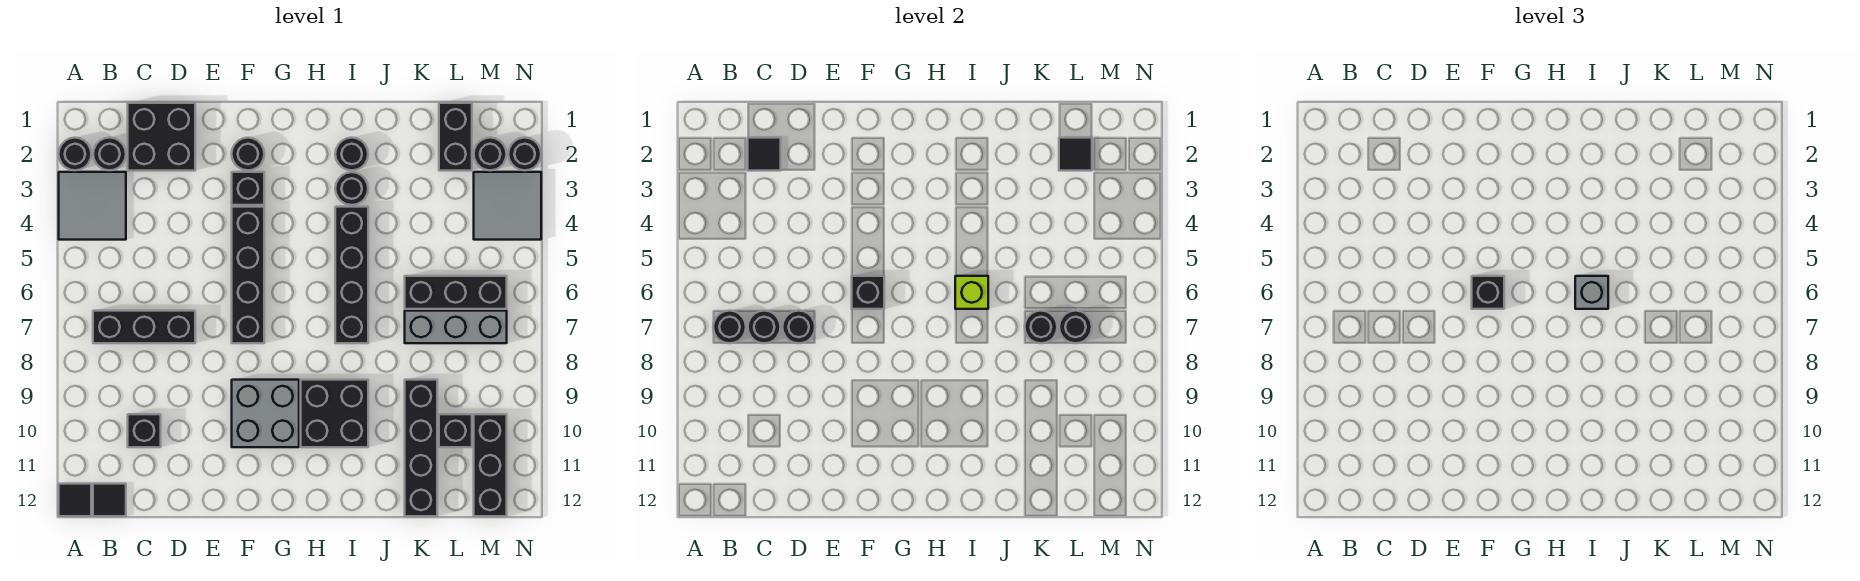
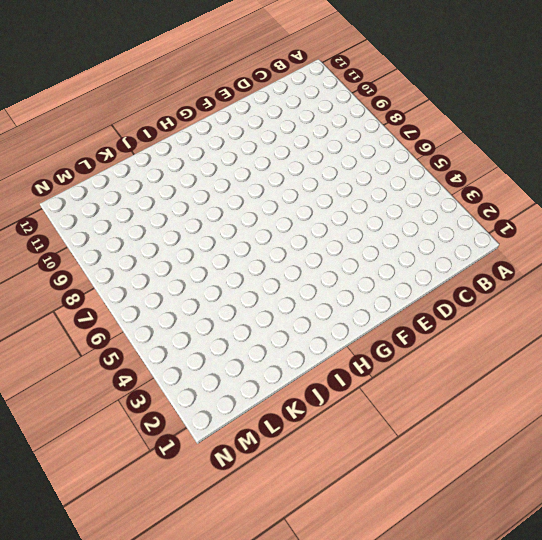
none -> black 1x1 round brick [59,138,91,170]
none -> grey 2x2 tile [59,172,126,240]
none -> black 1x1 tile [59,484,91,516]
none -> black 1x1 round brick [93,138,126,170]

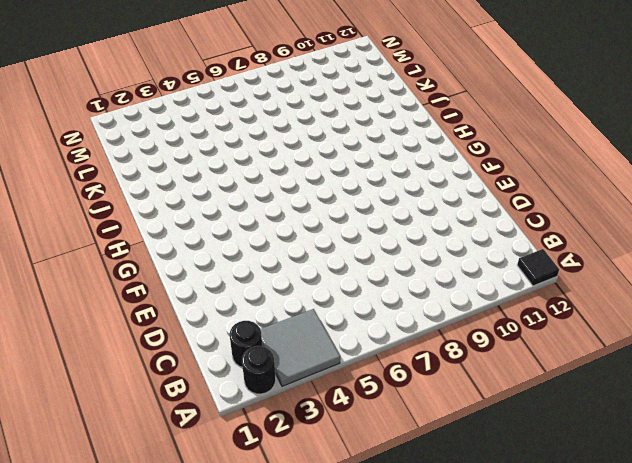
none -> black 1x3 brick [93,311,195,343]
none -> black 1x1 tile [93,484,126,516]
none -> black 2x2 brick [128,103,195,171]
none -> black 1x1 brick [128,414,161,447]

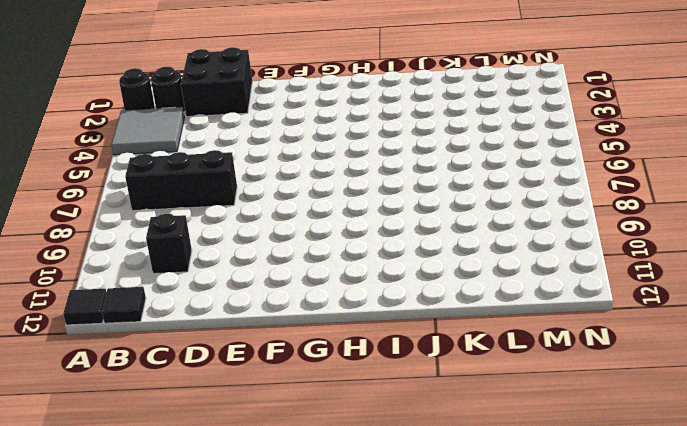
none -> black 1x1 round brick [232,138,264,170]
none -> black 1x1 brick [232,172,264,205]
none -> black 1x4 brick [232,207,264,343]
none -> grey 2x2 brick [232,380,299,447]

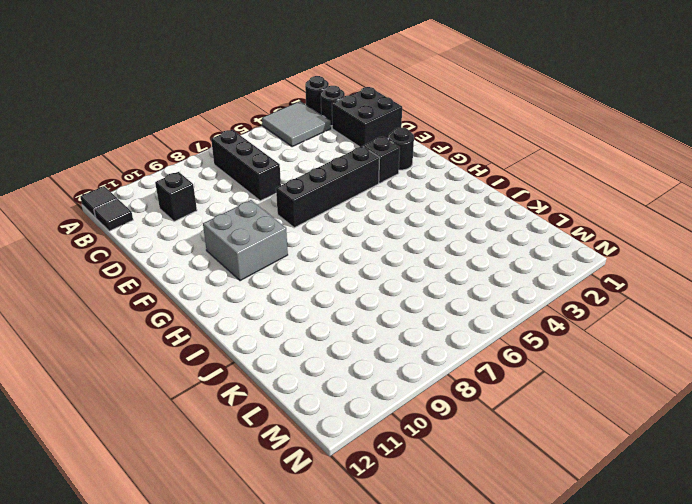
none -> black 2x2 brick [301,380,368,447]
none -> black 1x1 round brick [335,138,368,170]
none -> black 1x1 round brick [335,172,368,205]
none -> black 1x4 brick [335,207,368,343]

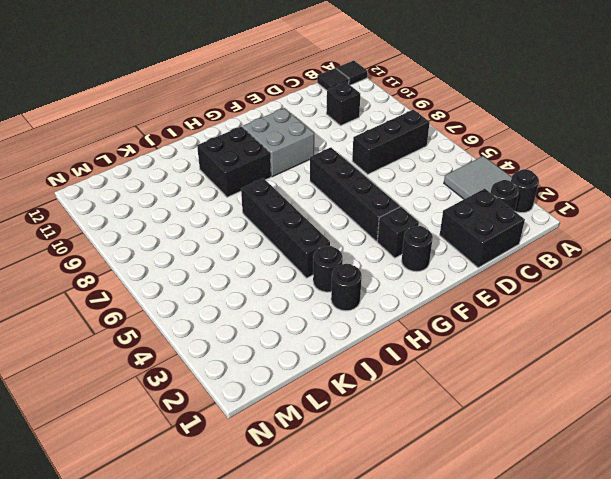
none -> black 1x3 brick [405,276,507,309]
none -> grey 1x3 brick [405,311,507,343]
none -> black 1x4 brick [405,380,437,516]
none -> black 1x2 brick [439,103,472,171]

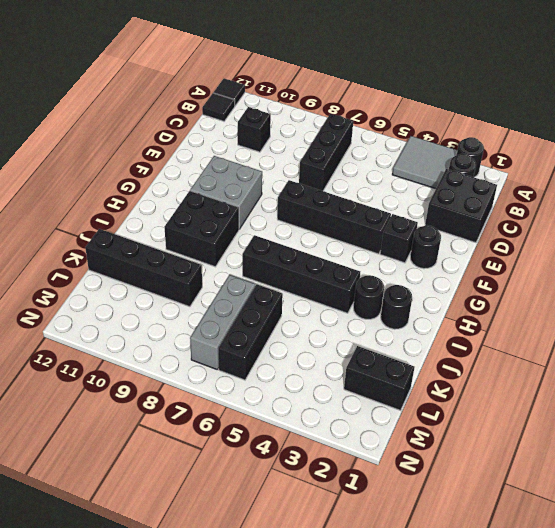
none -> black 1x1 brick [439,414,472,447]
none -> black 1x1 round brick [474,138,507,170]
none -> grey 2x2 tile [474,172,541,240]
none -> black 1x3 brick [474,414,507,516]

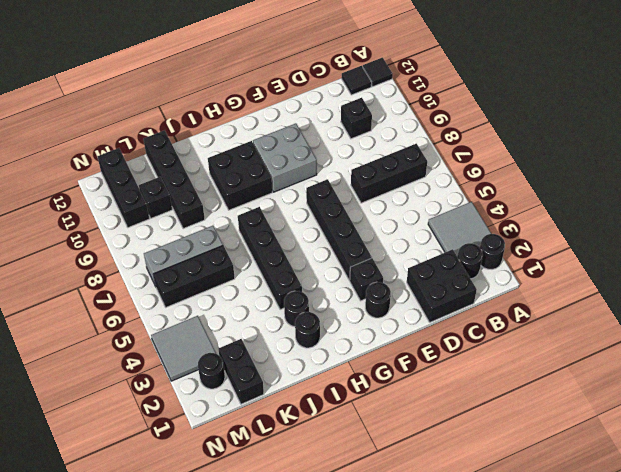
none -> black 1x1 round brick [508,138,541,170]
none -> black 1x1 round brick [713,311,746,343]
none -> black 1x1 tile [748,138,781,171]
none -> black 1x1 round brick [748,311,781,343]

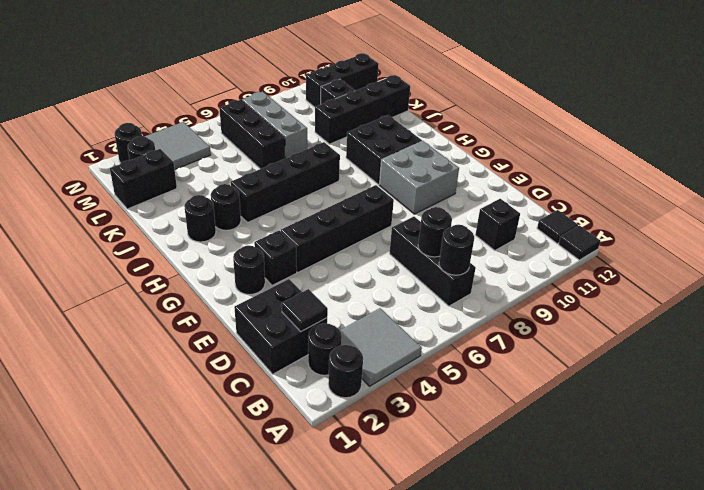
none -> black 1x1 round brick [782,311,815,343]
none -> black 1x1 brick [852,276,884,309]
none -> lime 1x1 brick [955,276,988,309]
none -> black 1x1 round brick [1025,311,1057,343]

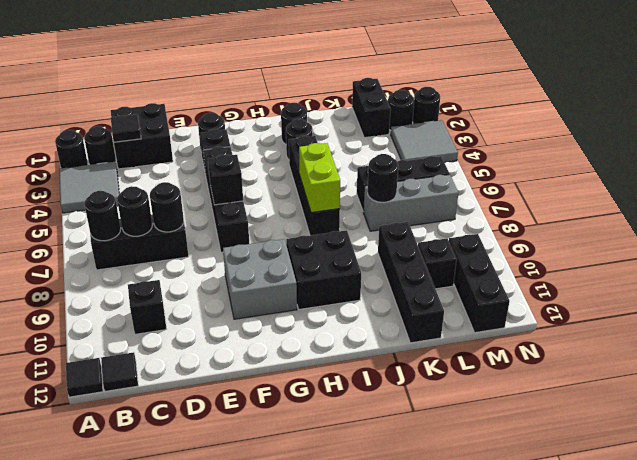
lime 1x2 brick [299,143,340,212] -> lime 1x1 brick [955,276,988,309]
none -> black 1x1 tile [1059,138,1092,171]
none -> black 1x1 round brick [1059,311,1092,343]
none -> black 1x1 brick [1472,276,1504,309]
none -> grey 1x1 brick [1575,276,1608,309]

